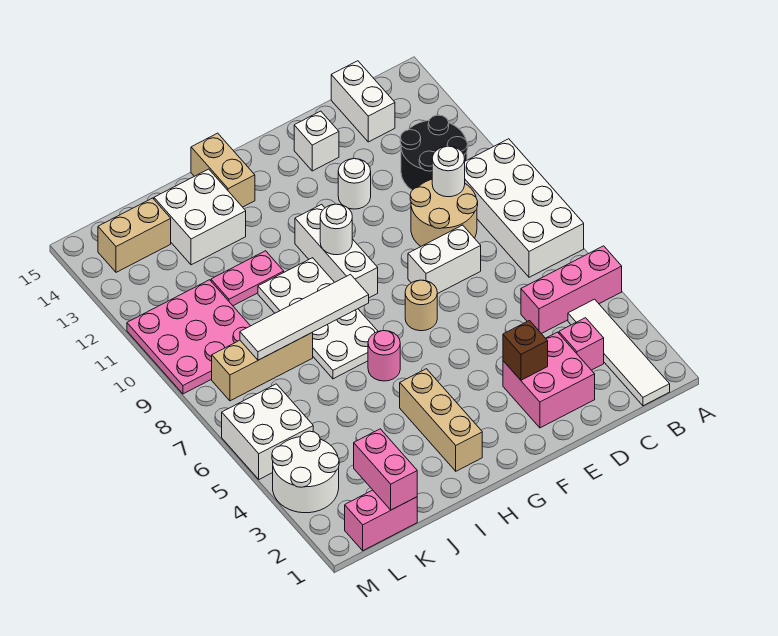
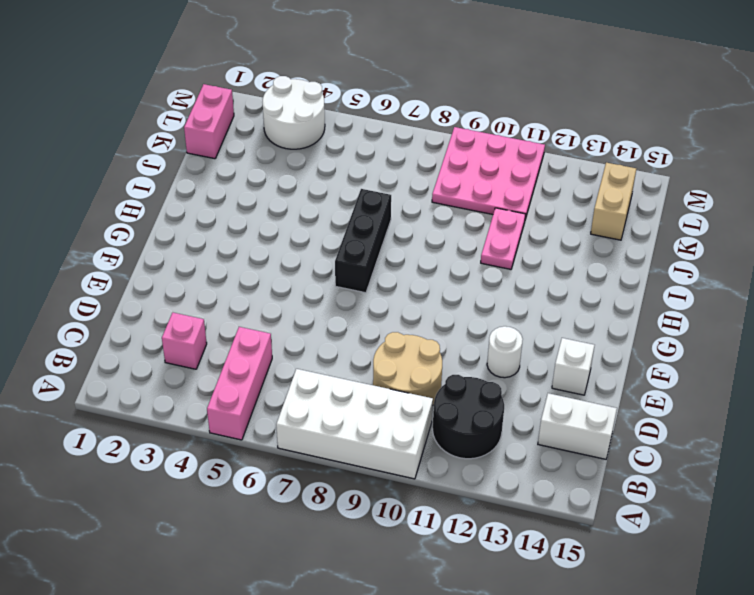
black 1x3 brick [335,189,391,293] -> white 2x4 plate [258,258,378,379]
none -> white 1x4 tile [568,299,670,406]
none -> pink 2x2 brick [503,332,595,428]
none -> white 1x2 brick [408,225,481,294]
none -> tan 1x1 round brick [405,280,437,331]

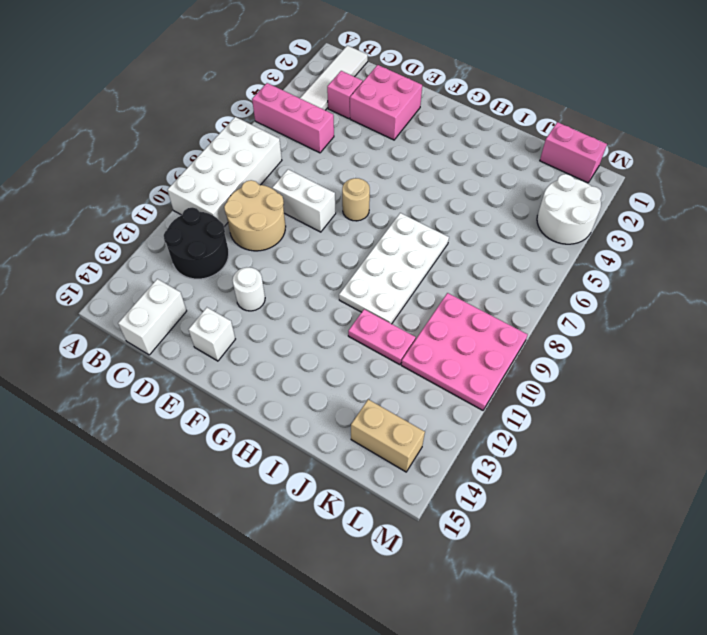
none -> white 1x3 brick [295,204,378,298]
none -> tan 1x3 brick [400,369,482,471]
none -> pink 1x1 round brick [368,330,400,381]
none -> tan 1x2 brick [191,133,255,207]

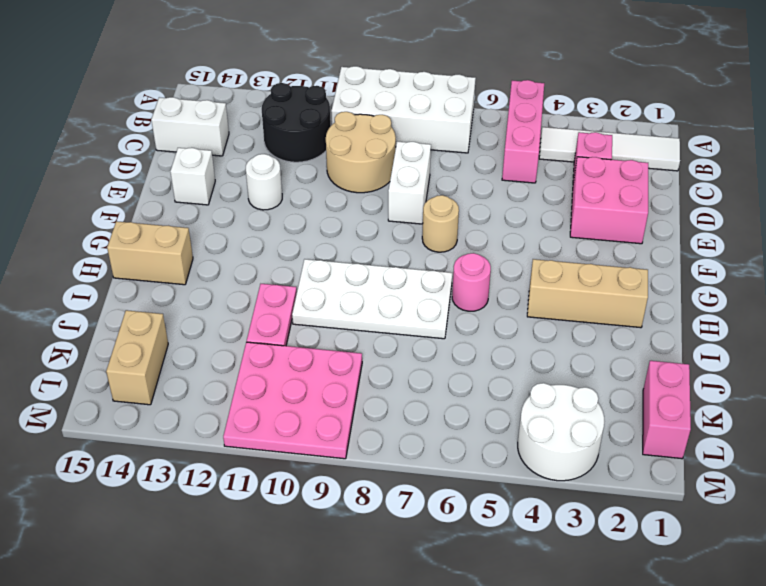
none -> white 1x3 brick [295,204,378,298]
none -> white 2x2 brick [154,169,246,265]
none -> tan 1x3 brick [212,333,313,401]
none -> white 2x2 brick [222,384,313,479]

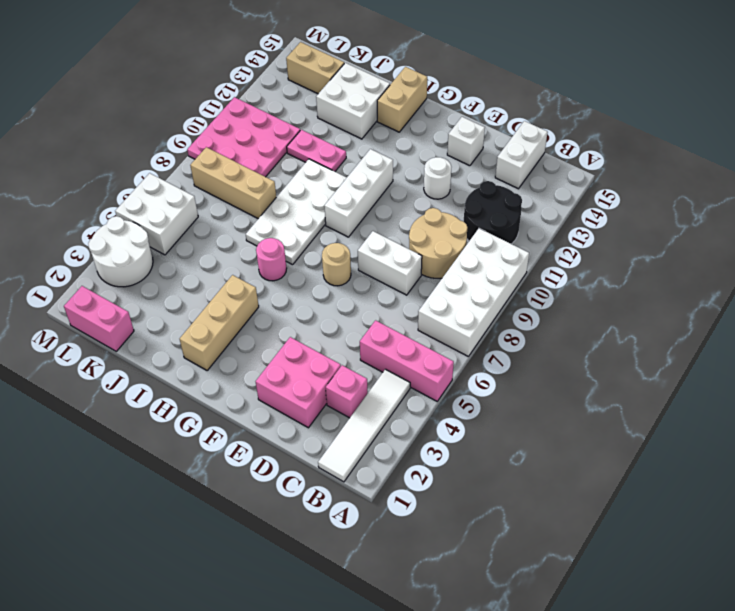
none -> white 1x1 round brick [432,146,465,197]
none -> brown 1x1 brick [503,321,548,380]
none -> white 1x1 round brick [320,204,352,255]
none -> white 1x4 tile [240,274,369,360]

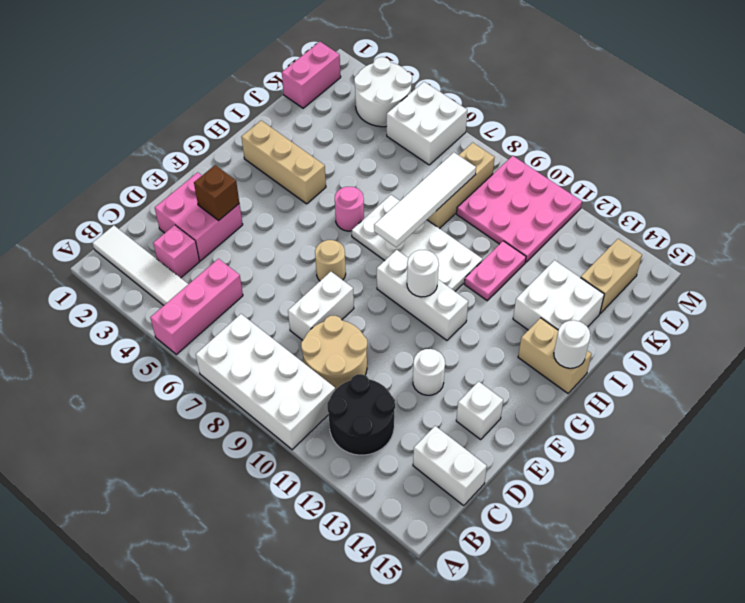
white 1x1 round brick [554,320,590,368] -> white 1x1 round brick moved to [432,146,465,197]
none -> pink 1x2 brick [354,429,417,510]

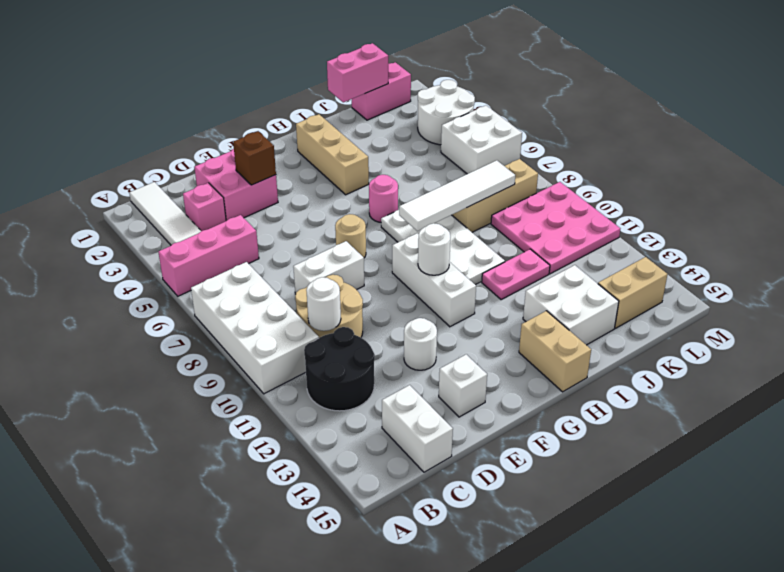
pink 1x2 brick [327,43,388,102] -> pink 1x2 brick turned to [354,429,417,510]

